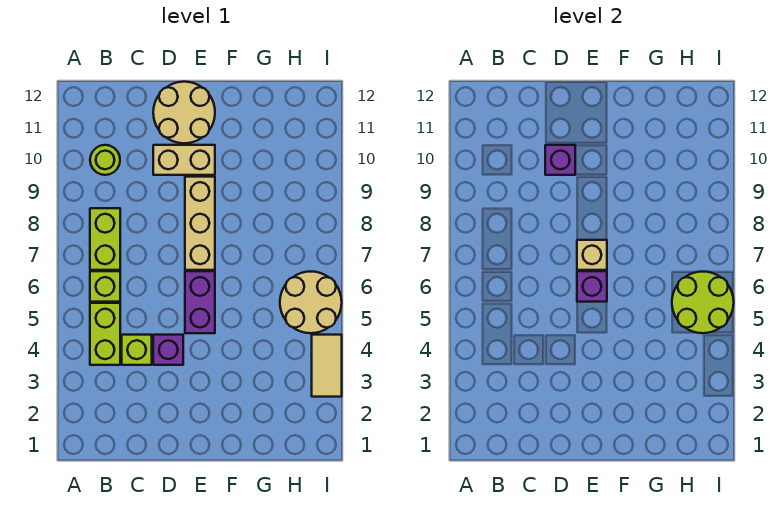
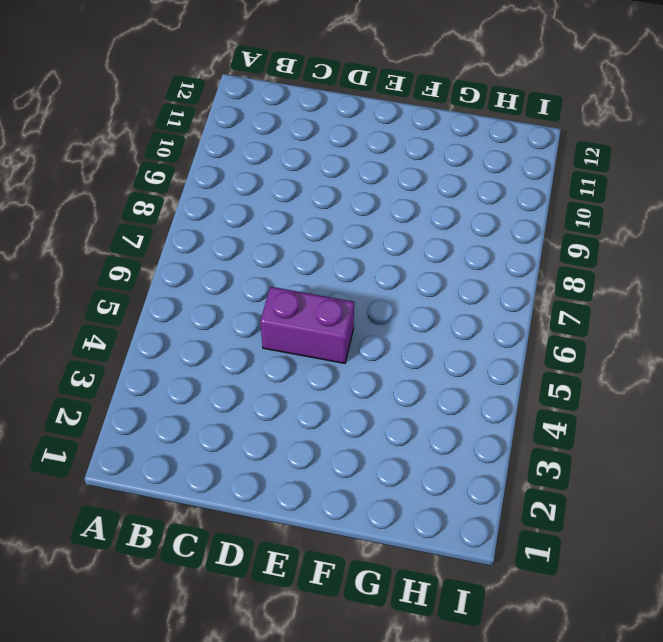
purple 1x2 brick [260,287,354,363] -> purple 1x2 brick turned to [185,271,215,333]
none -> lime 1x2 brick [90,303,120,365]
none -> lime 1x1 brick [90,271,120,302]
none -> lime 1x2 brick [90,208,120,270]

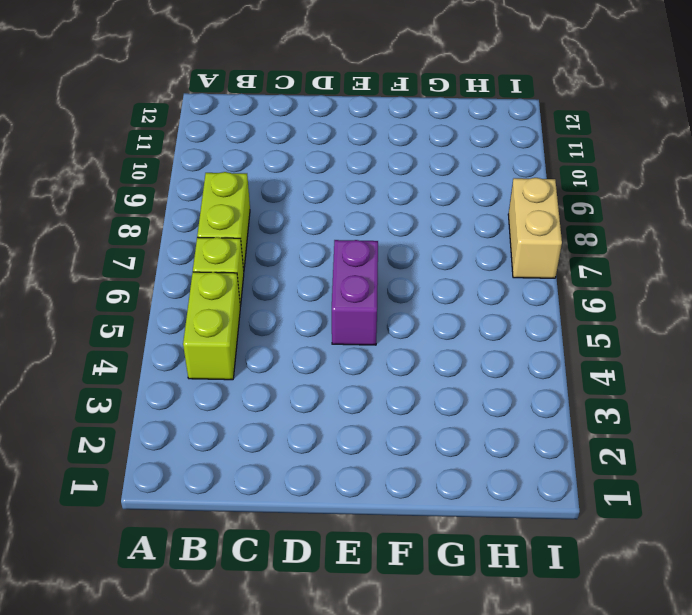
tan 1x2 brick [508,178,562,278] -> tan 1x2 brick turned to [153,145,215,175]
none -> lime 1x1 round brick [90,145,120,175]
none -> lime 1x1 brick [122,335,152,365]
none -> purple 1x1 brick [153,335,183,365]

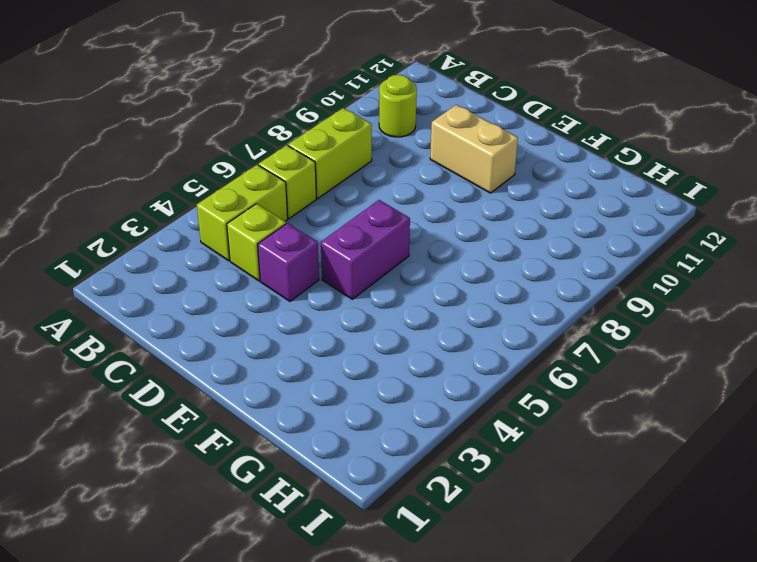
none -> tan 2x2 round brick [153,82,215,143]
none -> tan 1x3 brick [185,177,215,270]
none -> tan 2x2 round brick [280,272,342,333]

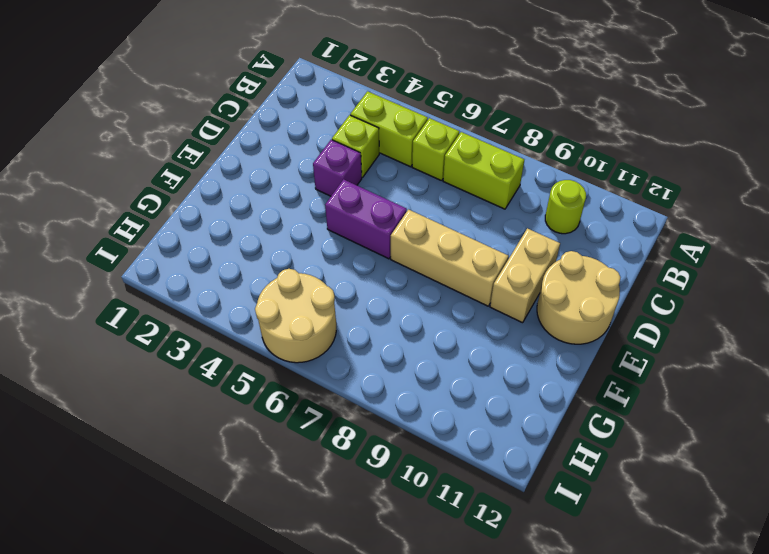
none -> tan 1x2 tile [312,335,342,397]
none -> purple 1x1 brick [545,145,575,175]
none -> purple 1x1 brick [577,271,607,302]

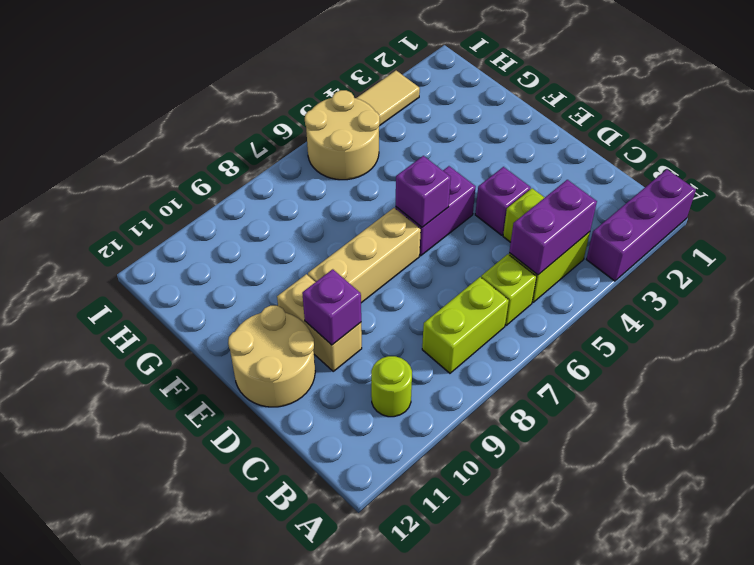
purple 1x3 brick [586,169,696,281] -> none
purple 1x2 brick [509,180,597,275] -> none
none -> tan 1x1 brick [577,240,607,270]
none -> lime 2x2 round brick [672,272,734,333]

